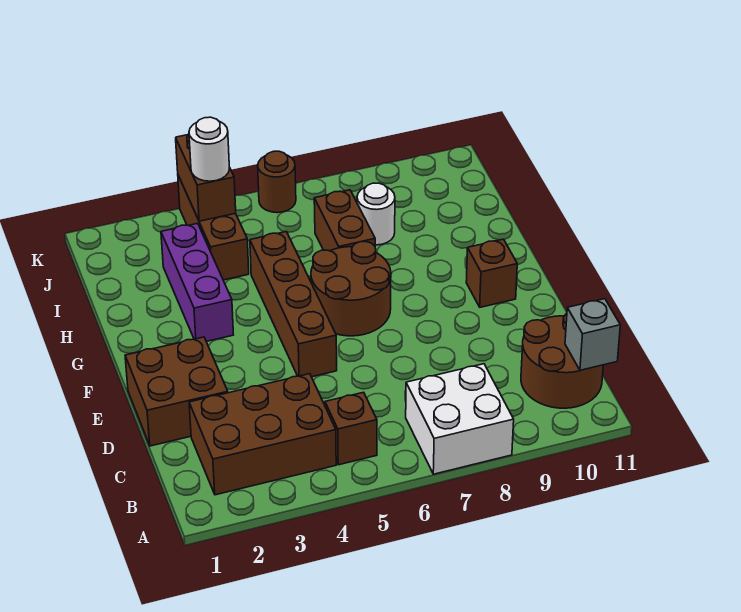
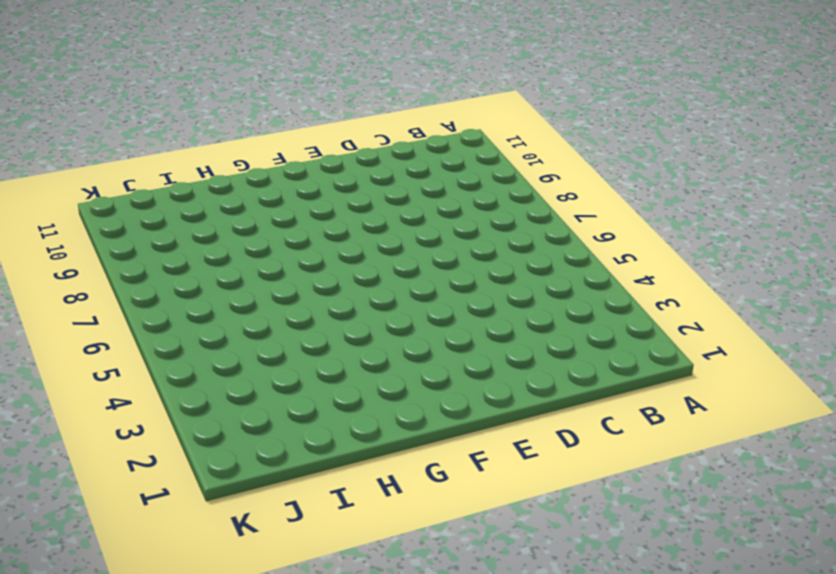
none -> white 2x2 brick [406,364,514,474]
none -> brown 2x3 brick [189,374,336,495]
none -> brown 1x1 brick [325,392,377,465]

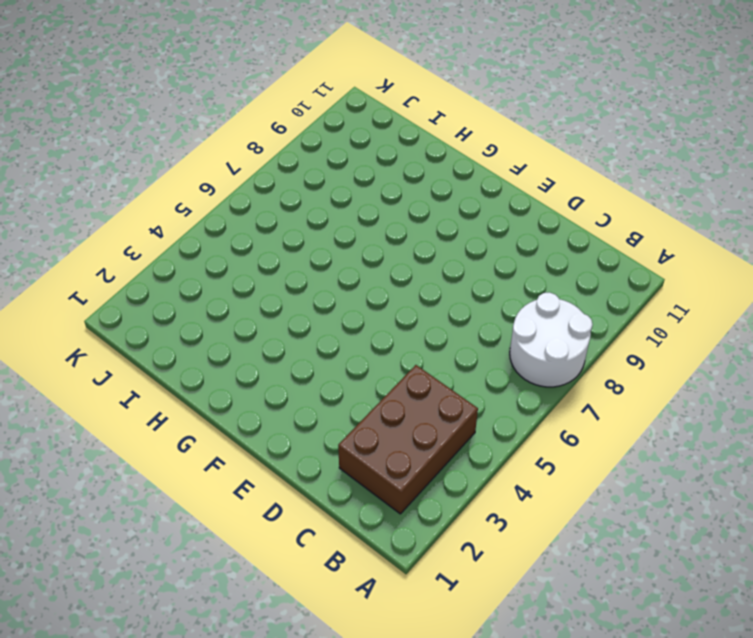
white 2x2 round brick [510,292,593,387] -> white 2x2 brick [406,364,514,474]
none -> brown 1x1 brick [325,392,377,465]
none -> brown 2x2 round brick [521,313,603,408]
none -> brown 2x2 brick [125,337,228,446]

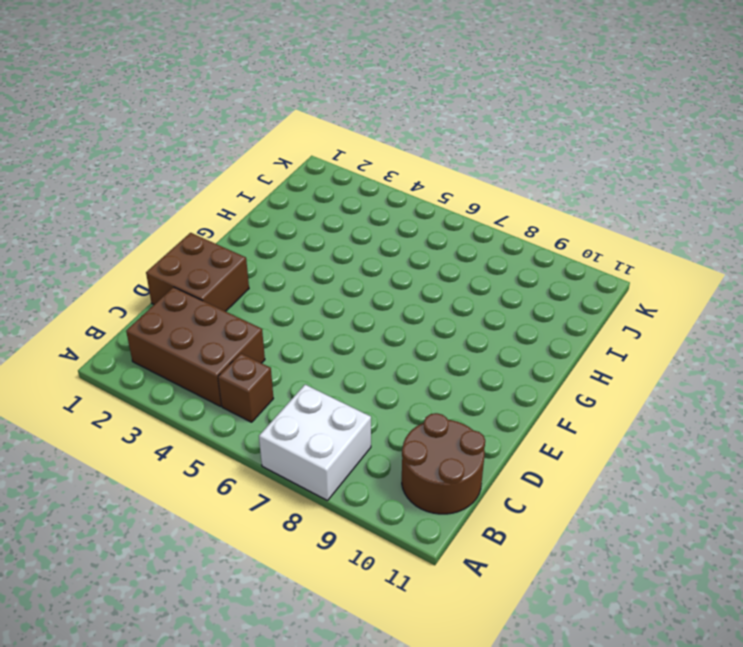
none -> brown 1x4 brick [250,232,337,377]
none -> brown 2x2 round brick [311,242,391,336]
none -> brown 1x1 brick [466,239,517,307]

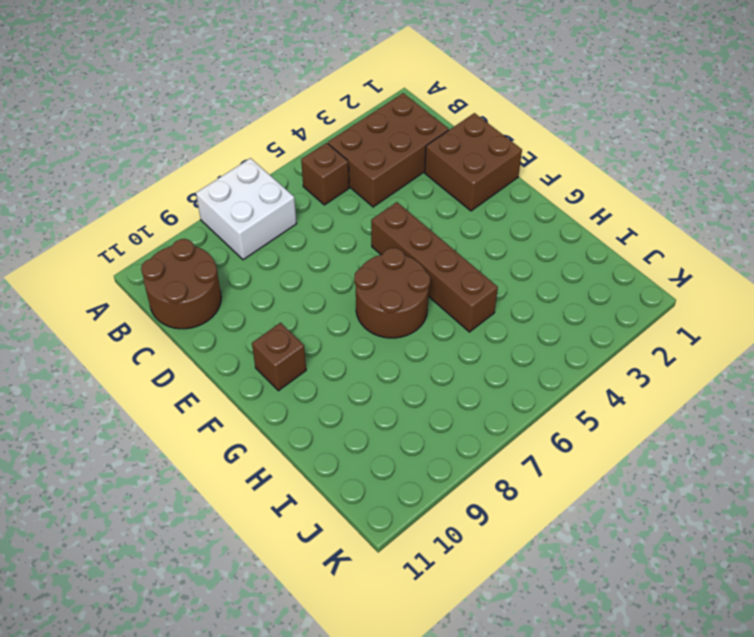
none -> purple 1x3 brick [161,223,233,341]
none -> brown 1x2 brick [314,190,375,251]
none -> brown 1x3 brick [178,176,249,280]

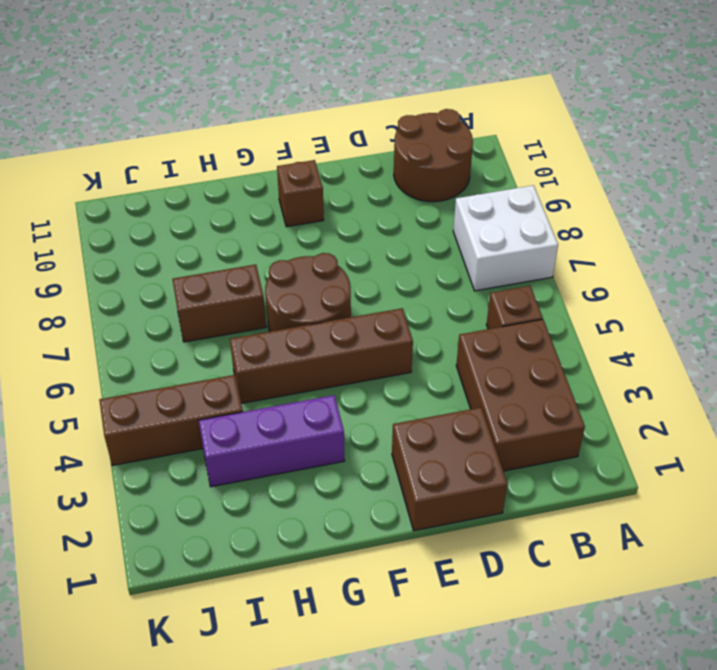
none -> white 1x1 round brick [357,183,395,245]
none -> brown 1x1 round brick [258,151,296,213]
none -> grey 1x1 brick [565,299,620,370]

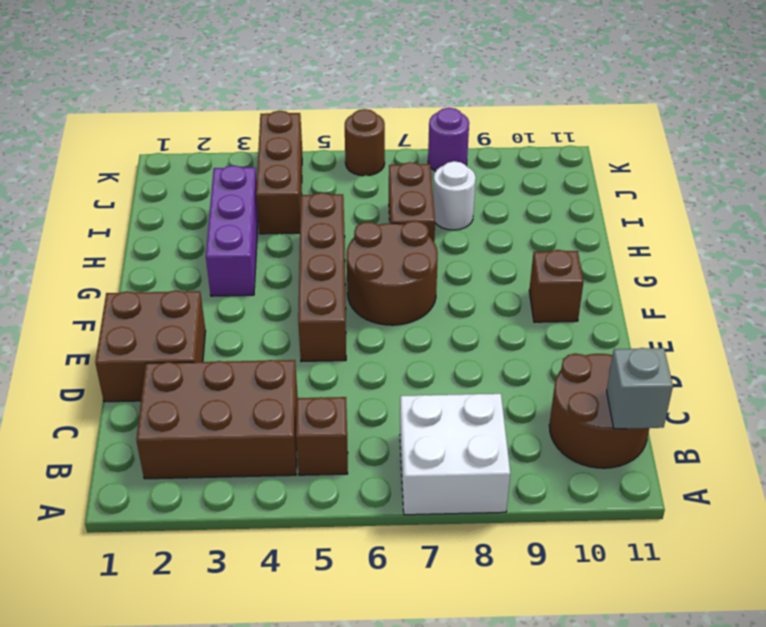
purple 1x1 round brick [428,108,469,171] -> none
none -> brown 1x2 brick [176,134,236,221]
none -> white 1x1 round brick [189,117,229,181]

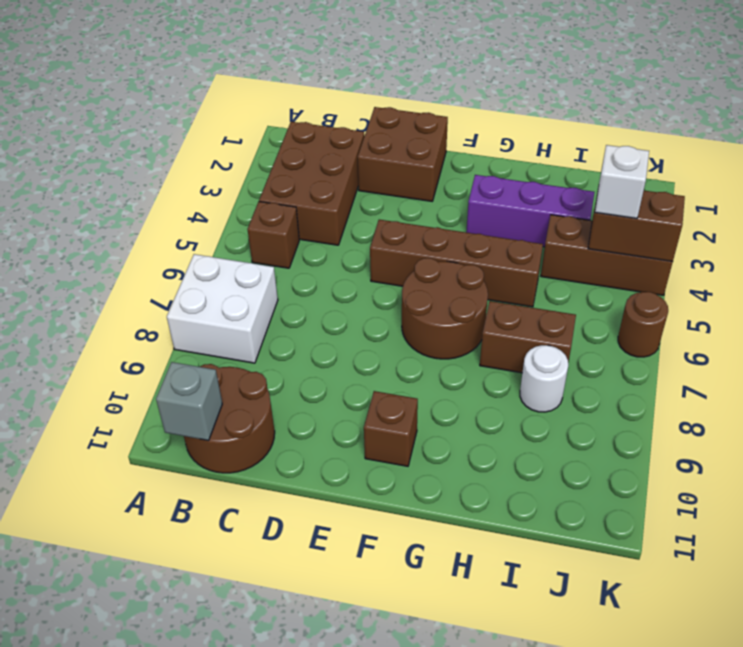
white 1x1 brick [595,145,649,218] -> white 1x1 round brick [189,117,229,181]

